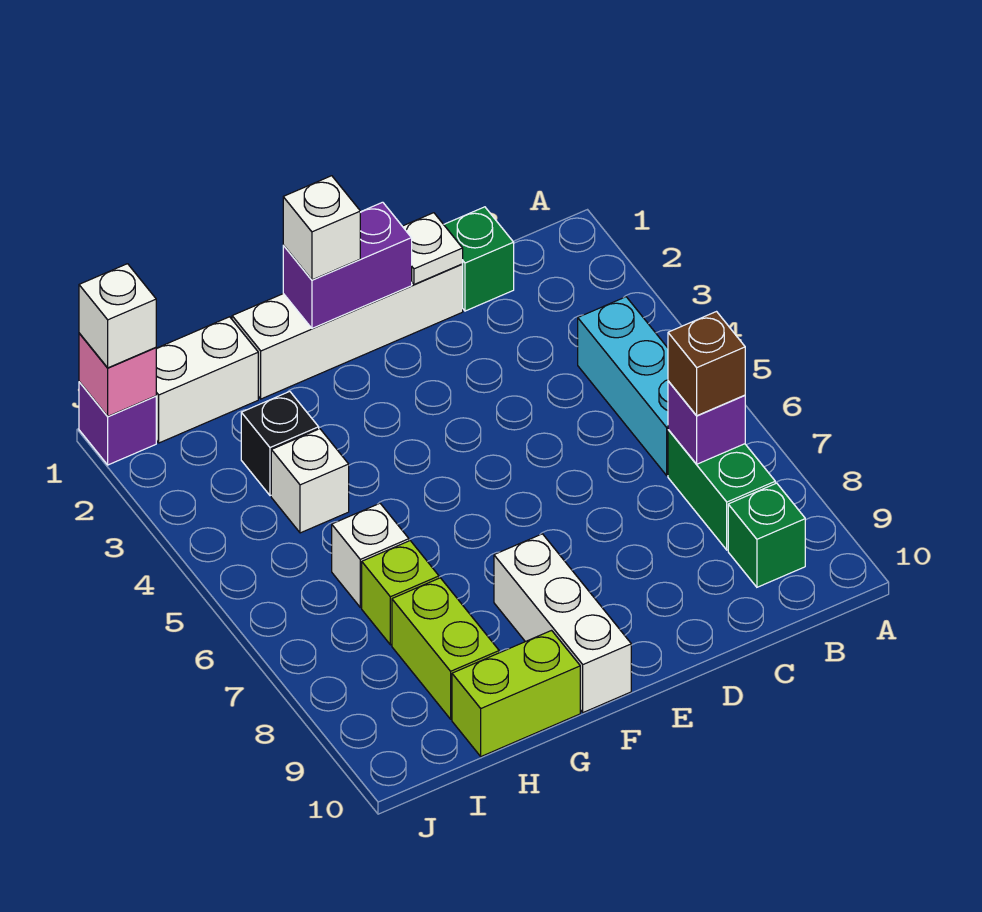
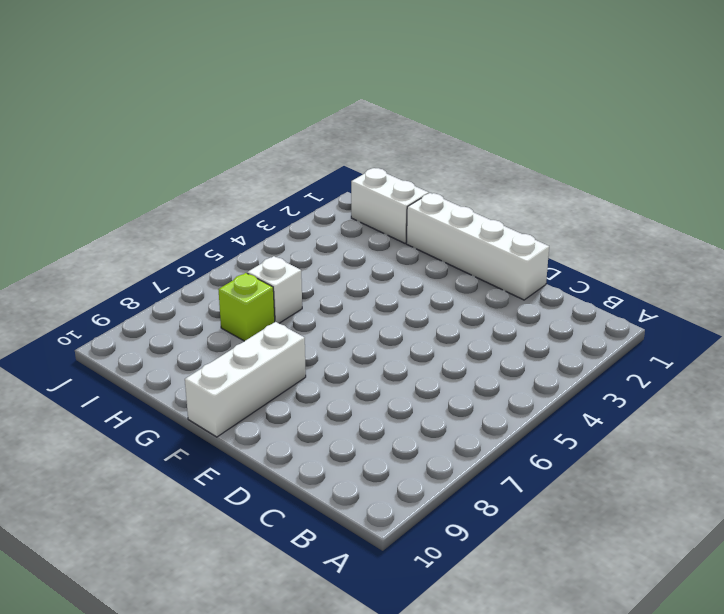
none -> cyan 1x3 brick [578,297,668,475]
none -> green 1x2 brick [668,430,775,550]
none -> green 1x1 brick [728,483,805,587]

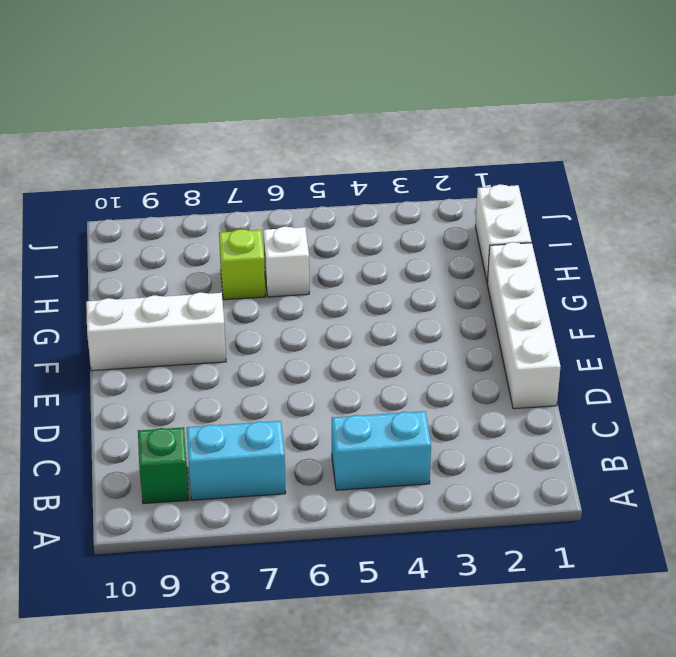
cyan 1x2 brick [332,411,431,490] -> cyan 1x3 brick [578,297,668,475]
cyan 1x2 brick [187,421,286,500] -> green 1x2 brick [668,430,775,550]
none -> green 1x1 brick [444,207,514,311]
none -> lime 1x2 brick [452,631,580,756]
none -> black 1x1 brick [241,391,319,496]

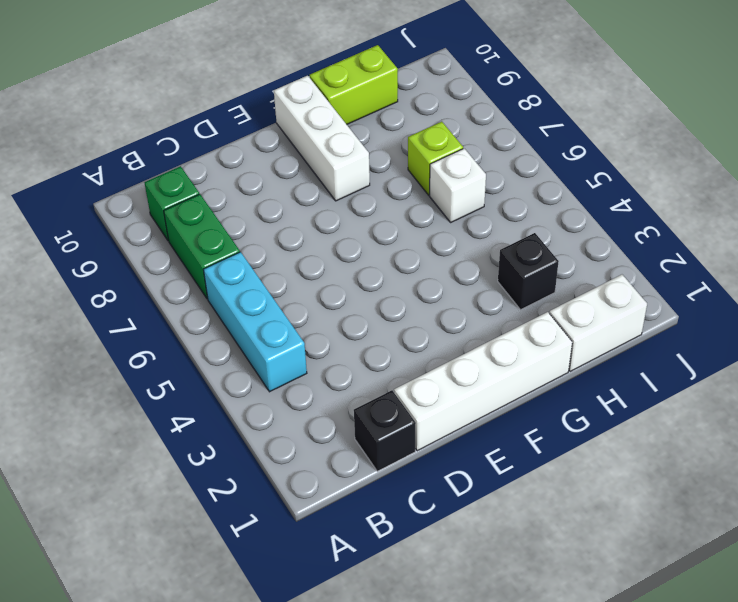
black 1x1 brick [354,390,416,471] -> green 1x1 brick [444,207,514,311]
none -> white 1x1 brick [271,429,349,533]
none -> lime 1x2 brick [392,578,499,719]
none -> purple 1x1 brick [79,382,156,465]

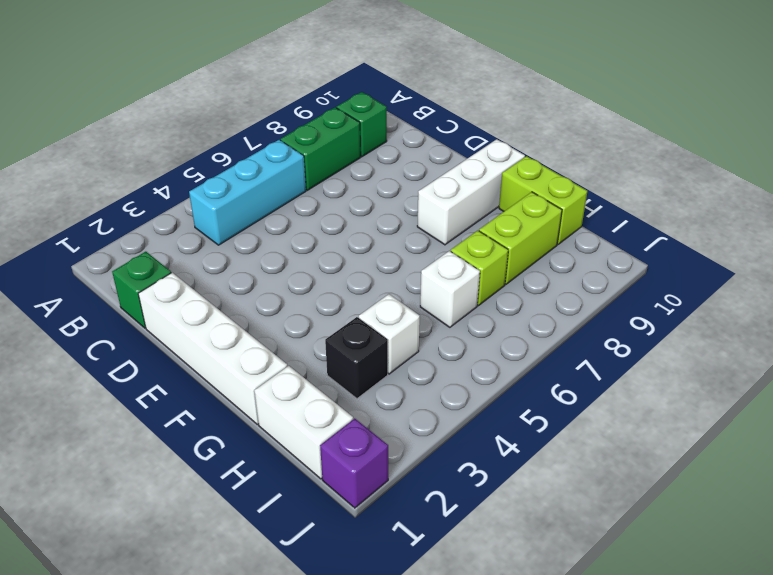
none -> purple 1x1 brick [668,381,745,464]
none -> white 1x1 plate [402,213,463,284]
none -> purple 1x2 brick [283,202,412,328]

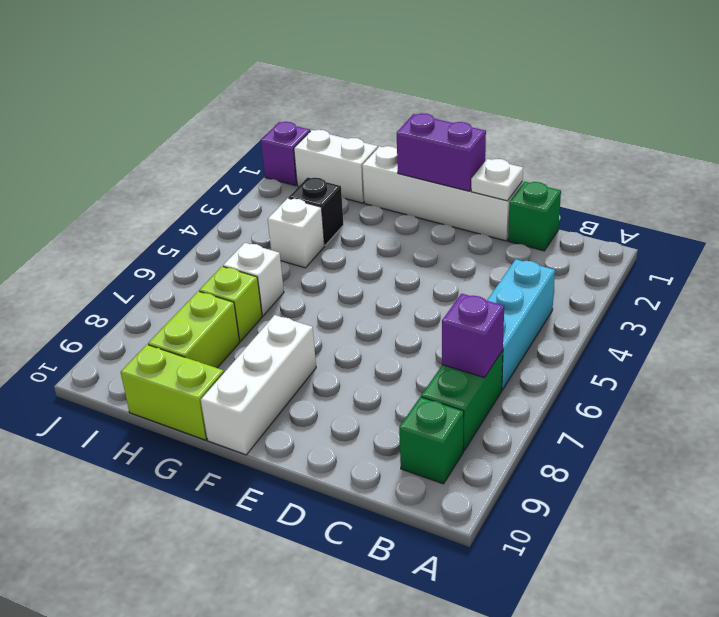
none -> pink 1x1 brick [79,333,156,416]
none -> brown 1x1 brick [668,312,745,416]
none -> white 1x1 brick [283,176,360,280]

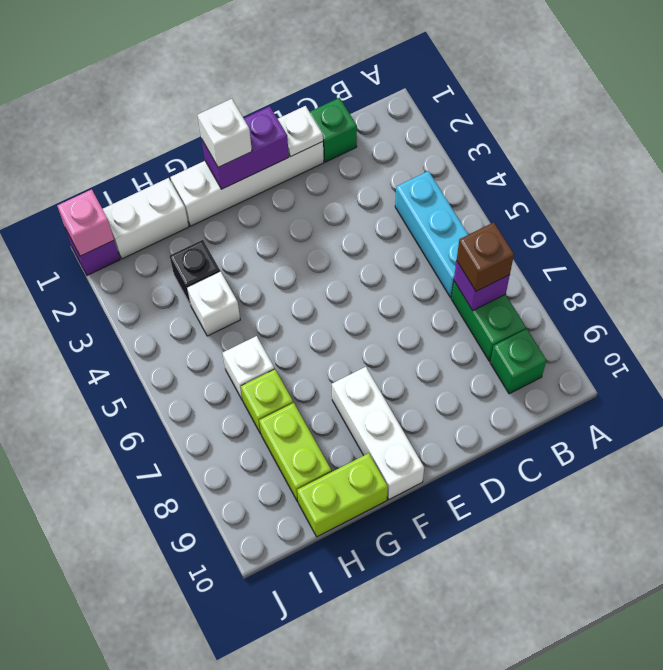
none -> white 1x1 brick [79,264,156,368]

